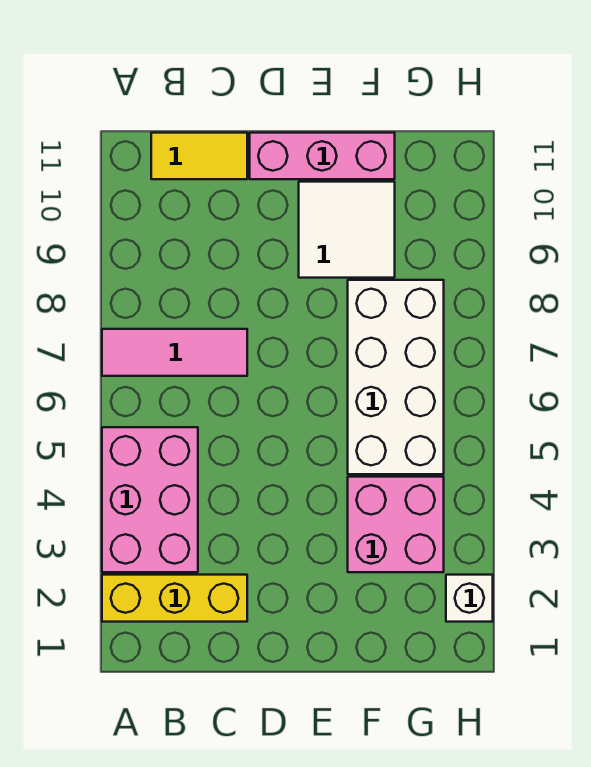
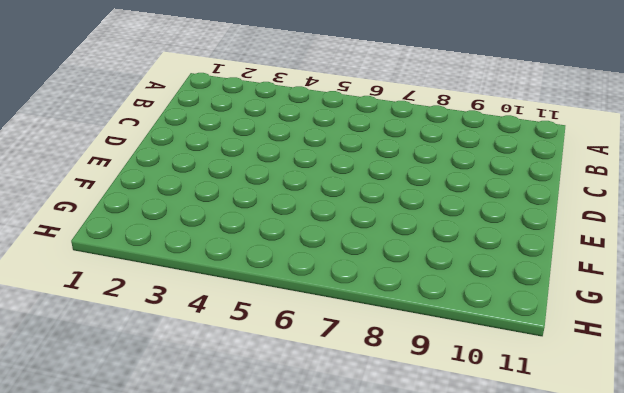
none -> yellow 1x3 brick [102,575,247,622]
none -> pink 2x3 brick [102,427,198,572]

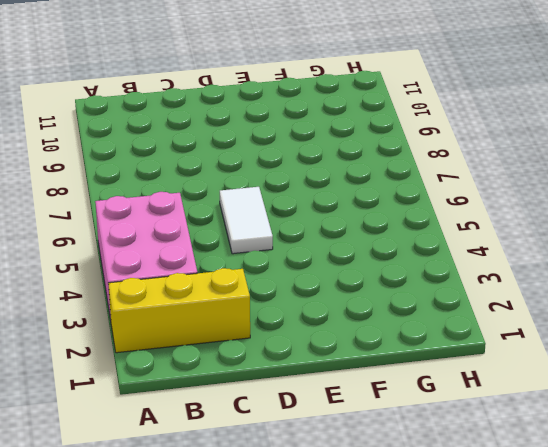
white 1x2 tile [220,187,273,254] -> none
none -> pink 1x3 tile [102,329,247,376]
none -> yellow 1x2 tile [151,133,247,179]

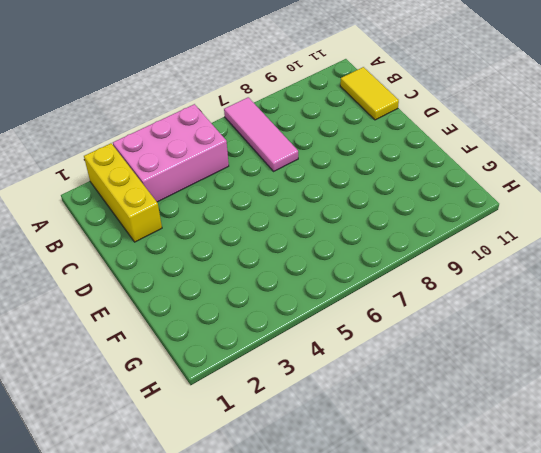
none -> pink 1x3 brick [250,133,395,179]
none -> white 2x2 tile [299,182,395,278]

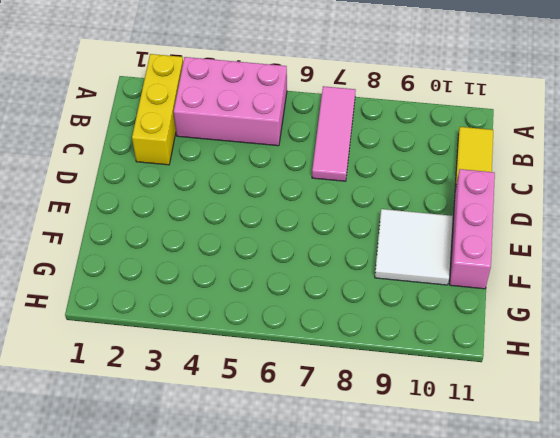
none -> pink 2x2 brick [348,477,444,572]
none -> white 2x4 brick [348,280,444,474]

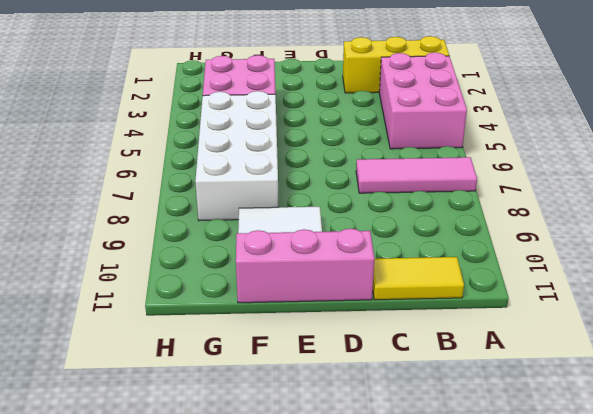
none -> white 1x1 brick [446,575,493,622]

